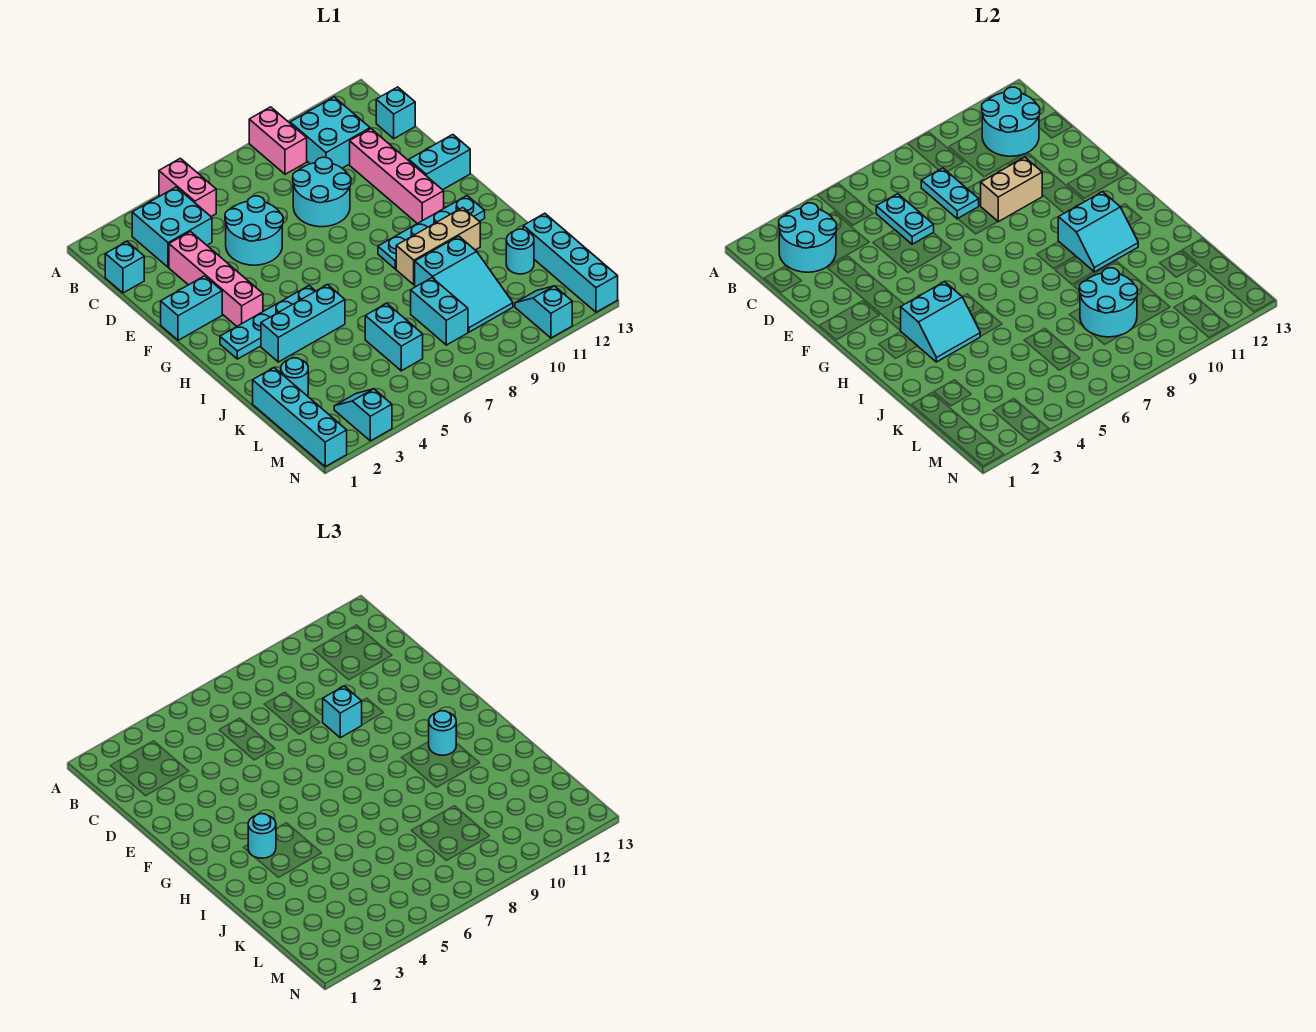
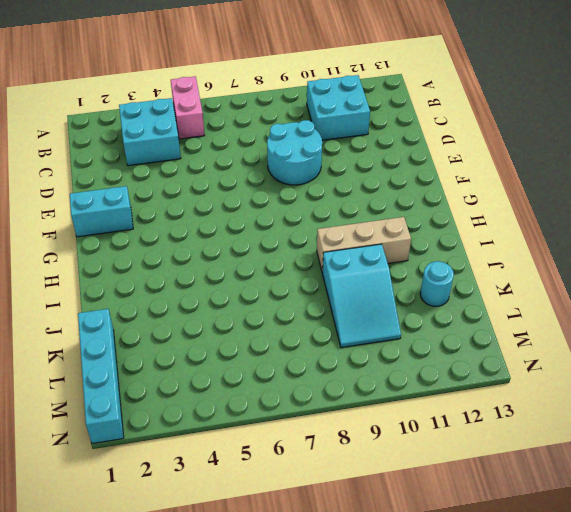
none -> pink 1x2 brick [249,107,307,174]
none -> cyan 1x1 brick [105,241,144,293]
none -> cyan 1x1 brick [376,87,415,139]
none -> pink 1x4 brick [169,231,263,326]

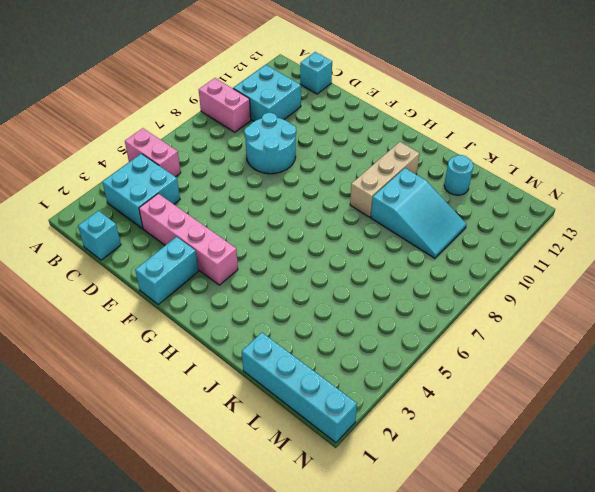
none -> cyan 2x2 round brick [225,196,283,265]
none -> pink 1x4 brick [350,129,444,224]
none -> cyan 1x2 brick [409,135,470,190]
none -> cyan 1x4 plate [220,286,315,359]

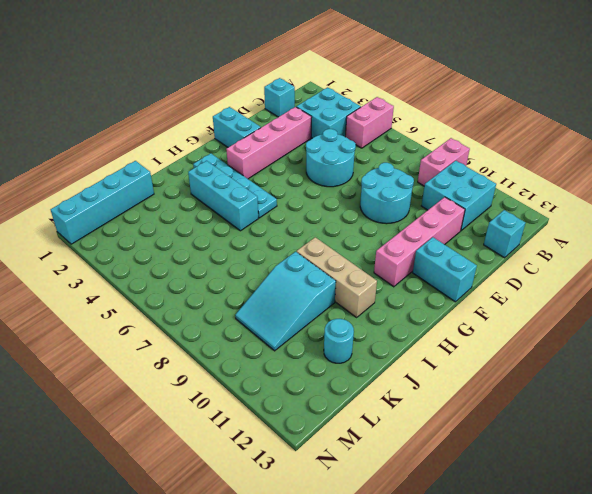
none -> cyan 1x4 plate [378,196,485,269]
none -> cyan 1x1 round brick [281,358,308,396]
none -> cyan 1x2 brick [365,303,423,371]
none -> cyan 1x2 brick [411,278,468,345]

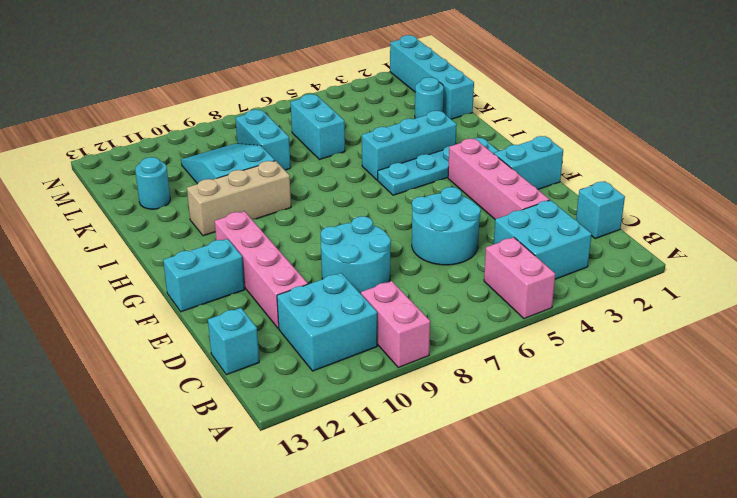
none -> cyan 1x4 plate [378,196,485,269]
none -> cyan 1x4 brick [523,213,618,312]
none -> cyan 1x2 slope [334,389,392,441]
none -> cyan 1x2 slope [515,286,572,338]

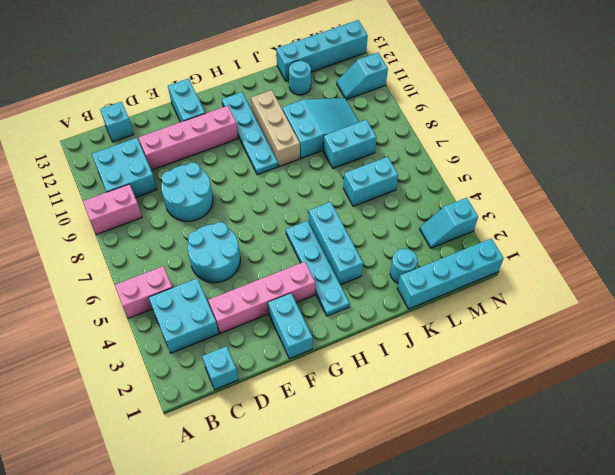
none -> cyan 2x2 round brick [779,203,837,272]
none -> cyan 2x2 round brick [982,87,1040,156]
none -> cyan 1x2 plate [876,194,934,244]
none -> cyan 1x2 plate [921,168,979,219]

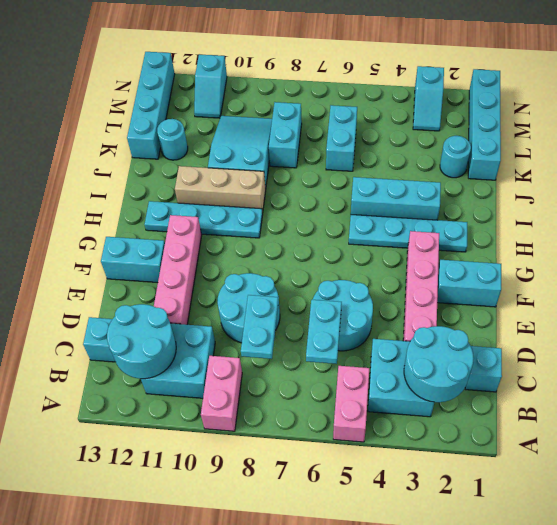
none -> tan 1x2 brick [981,157,1042,222]
none -> cyan 2x2 slope [901,282,981,362]
none -> cyan 2x2 slope [1058,192,1138,272]
none -> cyan 2x2 round brick [1079,268,1138,337]

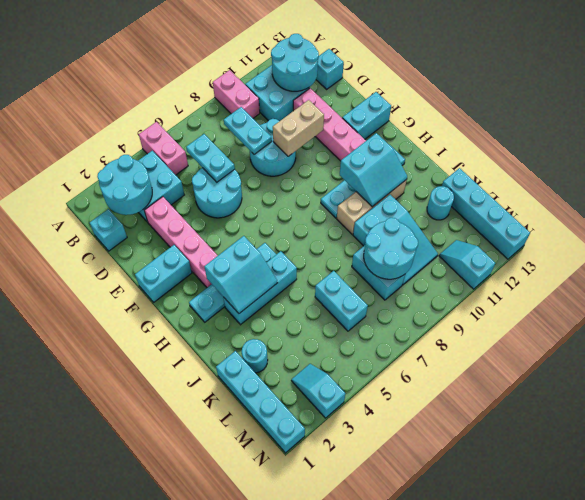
none -> cyan 1x1 brick [323,686,362,738]
none -> cyan 1x1 round brick [248,814,276,858]
none -> cyan 1x1 round brick [429,711,456,755]

